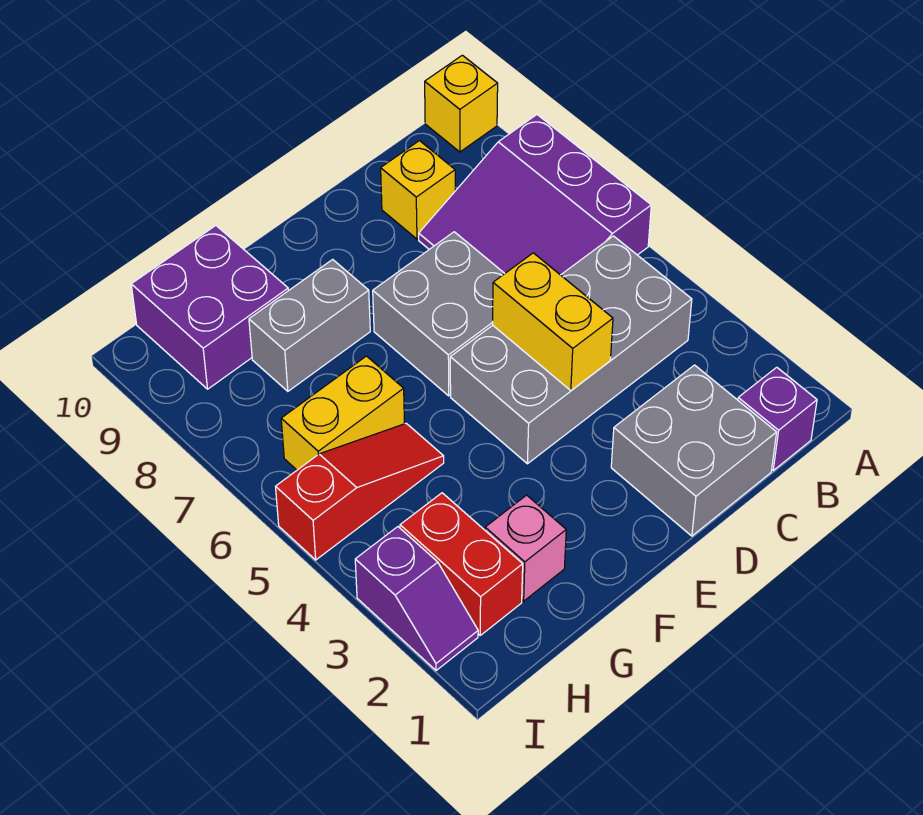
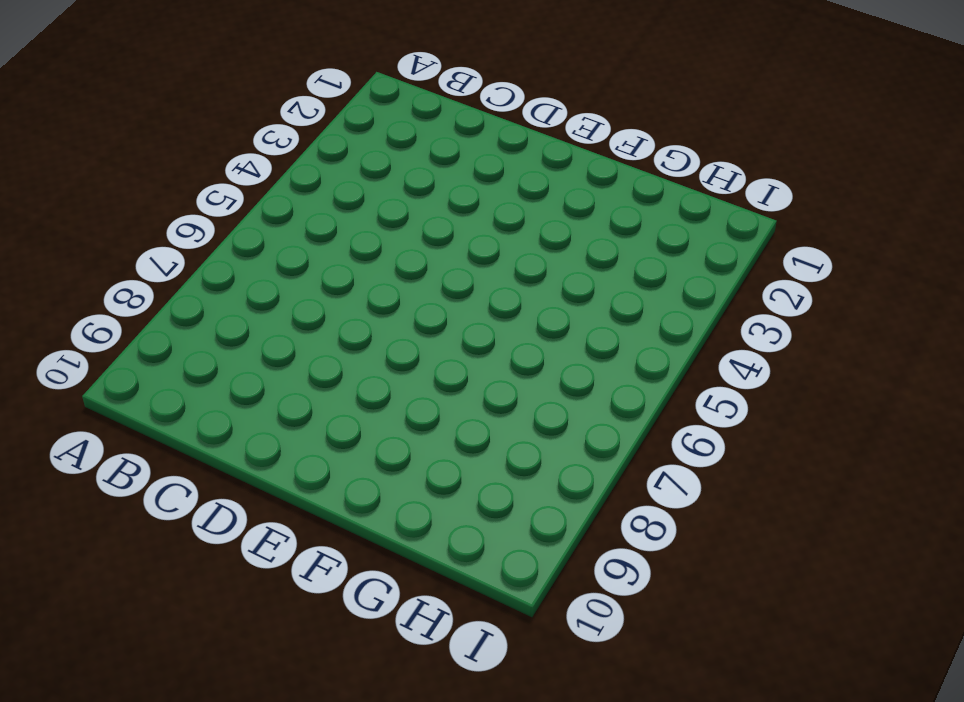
none -> purple 3x3 slope [419,115,651,275]
none -> yellow 1x1 brick [425,55,498,152]
none -> purple 1x1 brick [738,367,817,471]

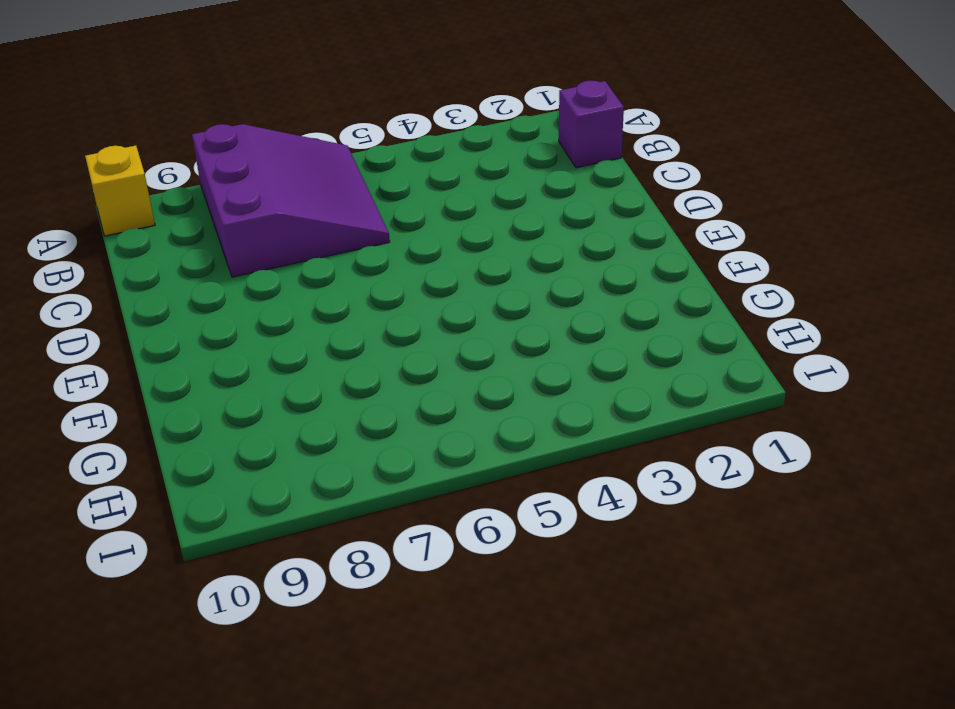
purple 3x3 slope [192,124,390,277] -> purple 3x3 slope turned to [419,115,651,275]
none -> grey 2x4 brick [450,236,692,464]
none -> grey 2x2 brick [611,365,777,536]
none -> yellow 1x1 brick [381,141,455,239]

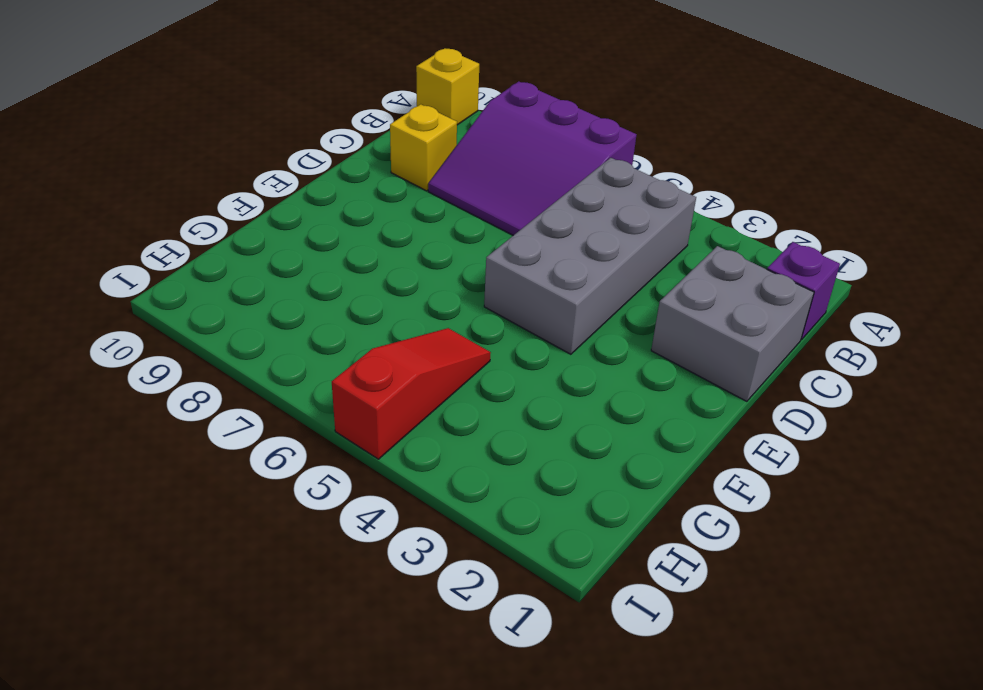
none -> grey 2x2 brick [373,232,505,396]
none -> grey 1x2 brick [249,259,370,391]
none -> pink 1x1 brick [485,495,566,601]

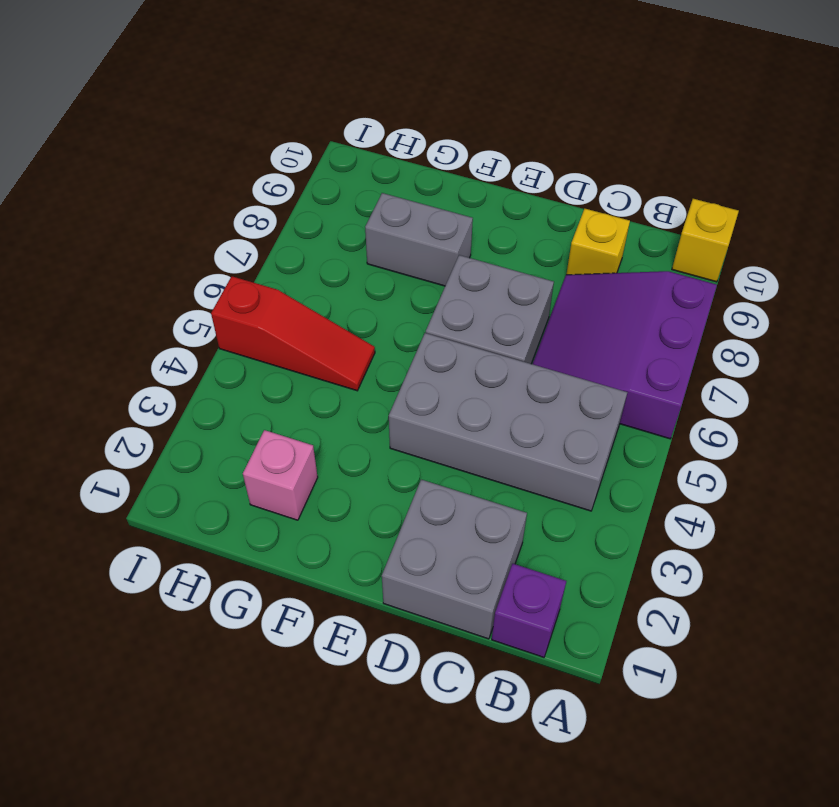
none -> yellow 1x2 brick [281,356,405,470]
none -> purple 2x2 brick [131,226,288,389]
none -> red 1x2 brick [400,493,523,635]

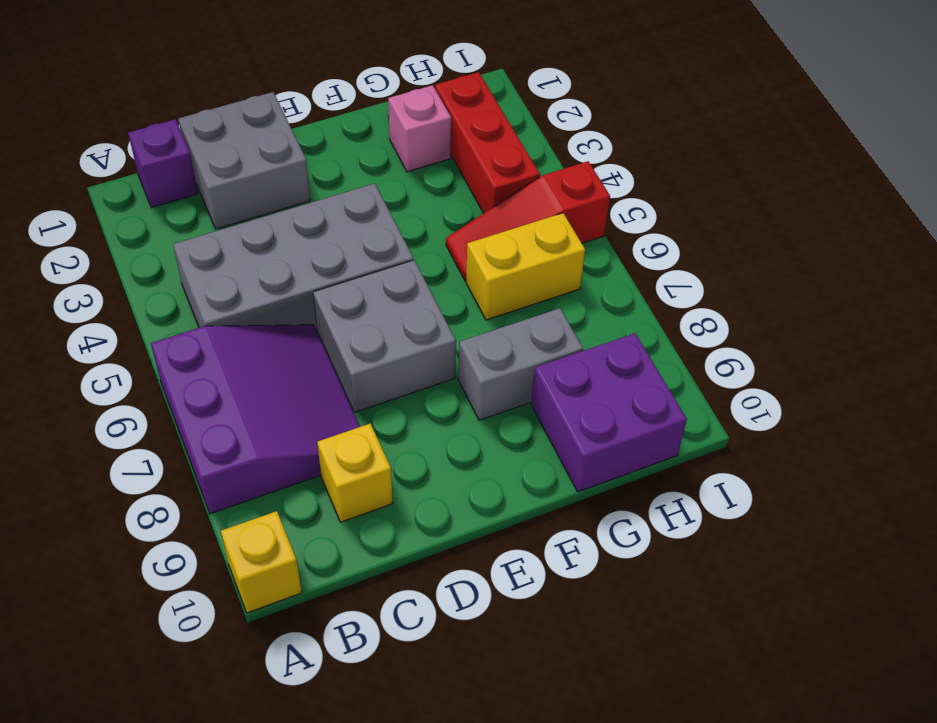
red 1x3 brick [435,72,540,213] -> red 1x2 brick [400,493,523,635]
none -> purple 1x2 slope [355,527,478,671]
none -> yellow 1x2 brick [493,253,613,391]

